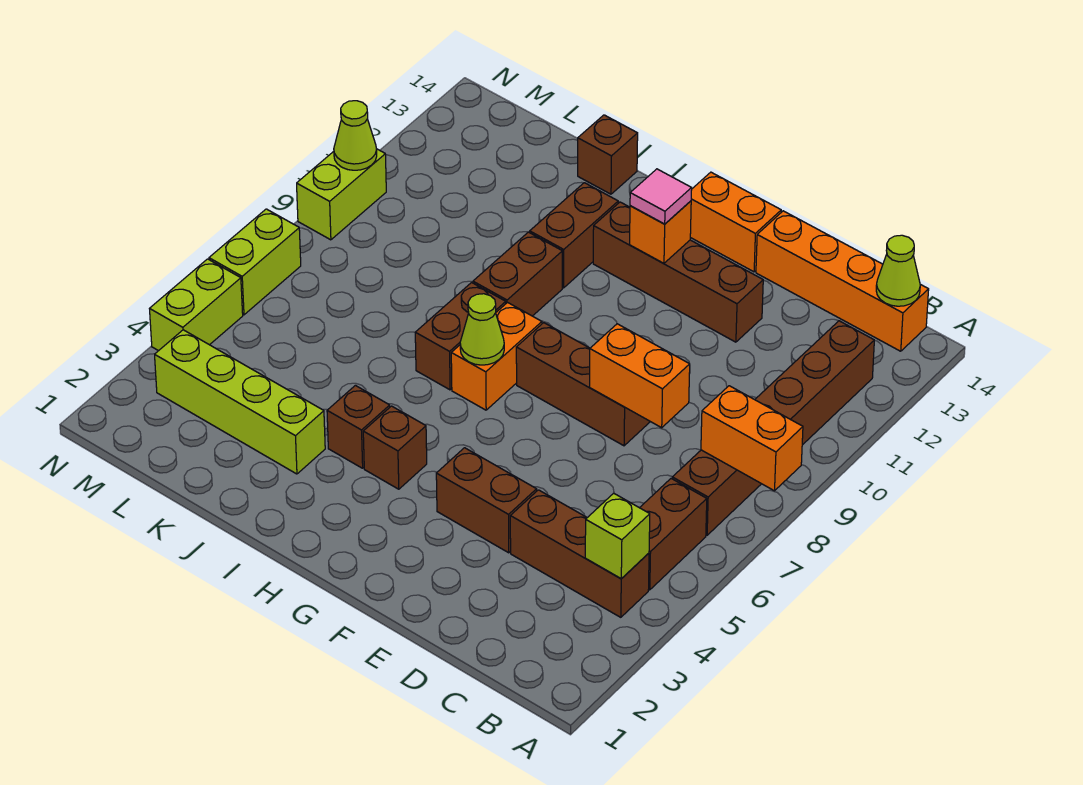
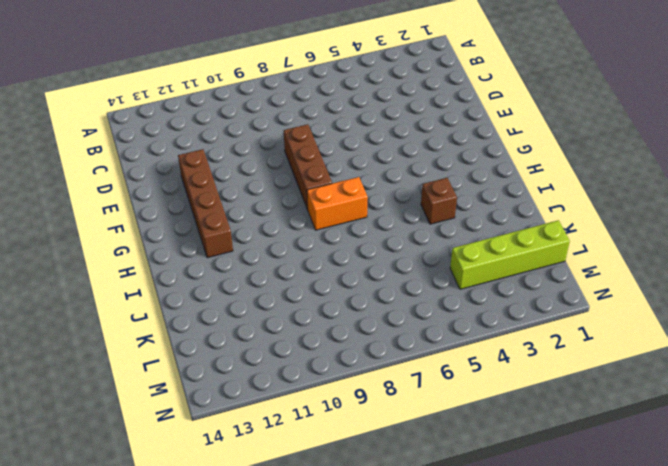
lime 1x4 brick [450,220,570,289] -> lime 1x4 brick turned to [155,330,325,474]
none -> brown 1x3 brick [510,490,649,617]
none -> brown 1x2 brick [640,479,707,590]
none -> brown 1x6 brick [672,321,874,535]

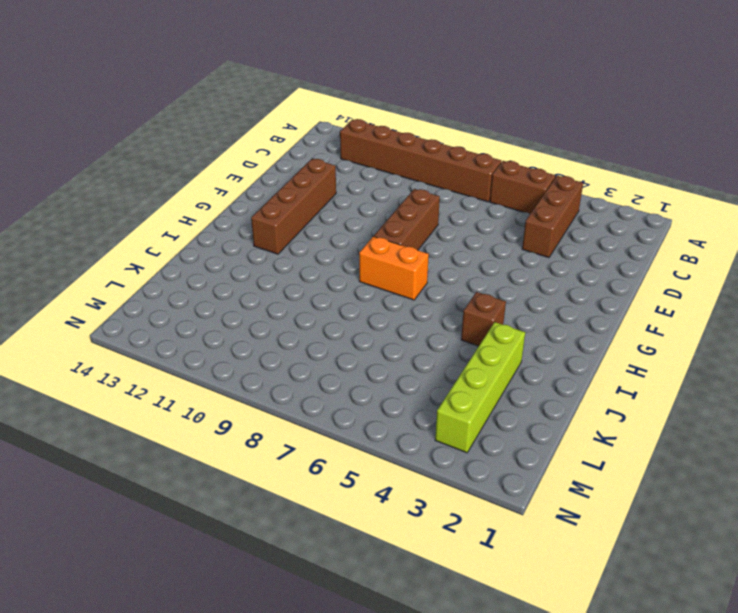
none -> orange 1x4 brick [756,211,929,351]
none -> brown 1x2 brick [436,448,537,553]
none -> orange 1x2 brick [690,172,781,272]

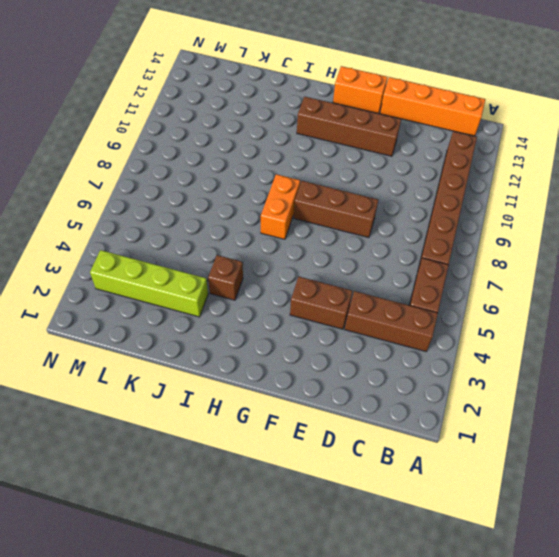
none -> brown 1x1 brick [363,406,427,489]
none -> brown 1x2 brick [415,283,506,390]
none -> brown 1x2 brick [473,232,562,316]

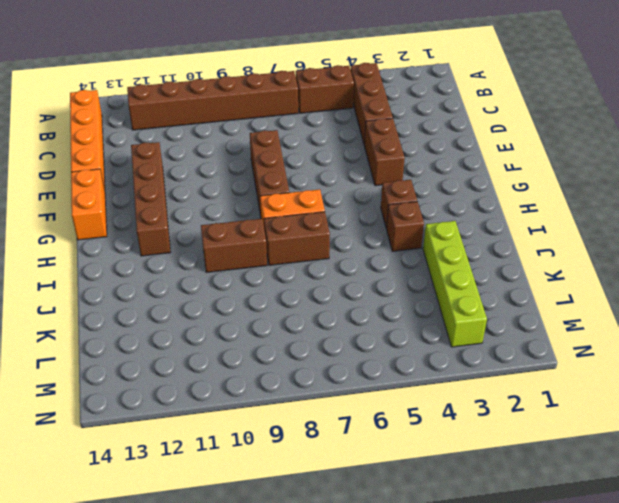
none -> brown 1x2 brick [529,183,618,288]
none -> brown 1x1 brick [578,115,638,194]
none -> lime 1x2 brick [150,259,243,351]

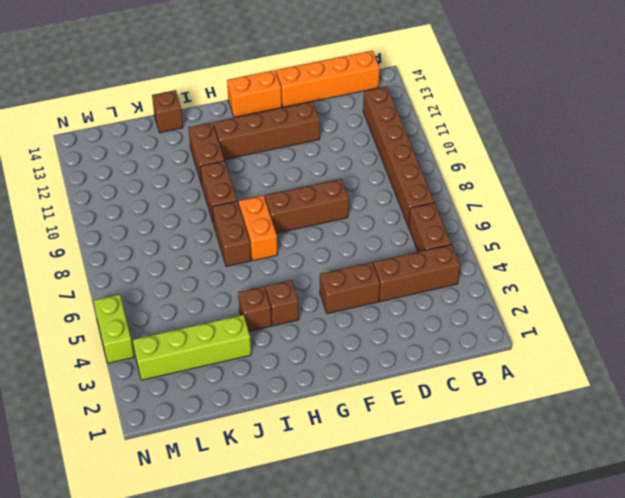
none -> lime 1x2 brick [209,209,301,315]
none -> lime 1x2 brick [297,149,386,240]
none -> orange 1x2 brick [701,386,803,491]

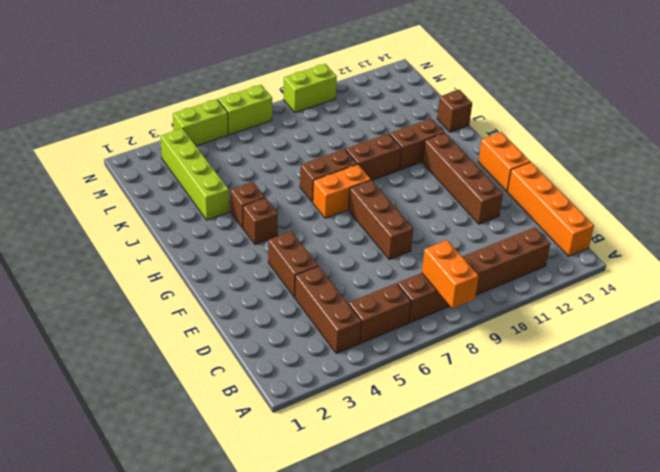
none -> lime 1x1 brick [585,493,650,579]
none -> lime 1x1 cone [876,235,920,306]
none -> orange 1x2 brick [590,324,690,428]

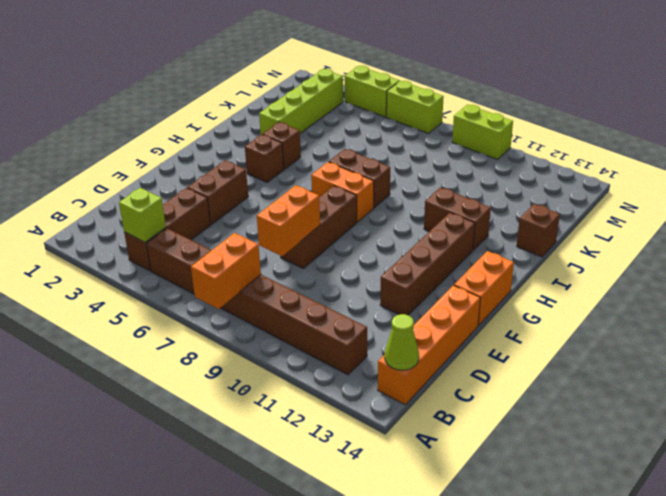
none -> brown 1x2 brick [473,232,562,316]
none -> orange 1x1 brick [630,201,691,263]
none -> lime 1x1 cone [460,294,504,365]

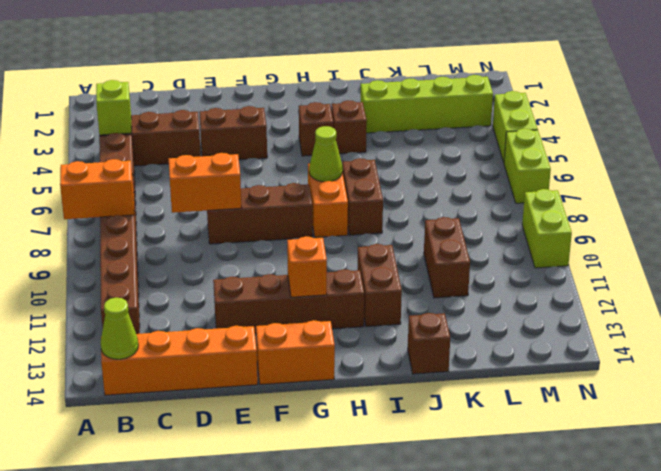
brown 1x2 brick [424,217,470,298] -> brown 1x2 brick moved to [473,232,562,316]
none -> lime 1x1 cone [334,101,377,170]
none -> pink 1x1 tile [630,169,692,224]

